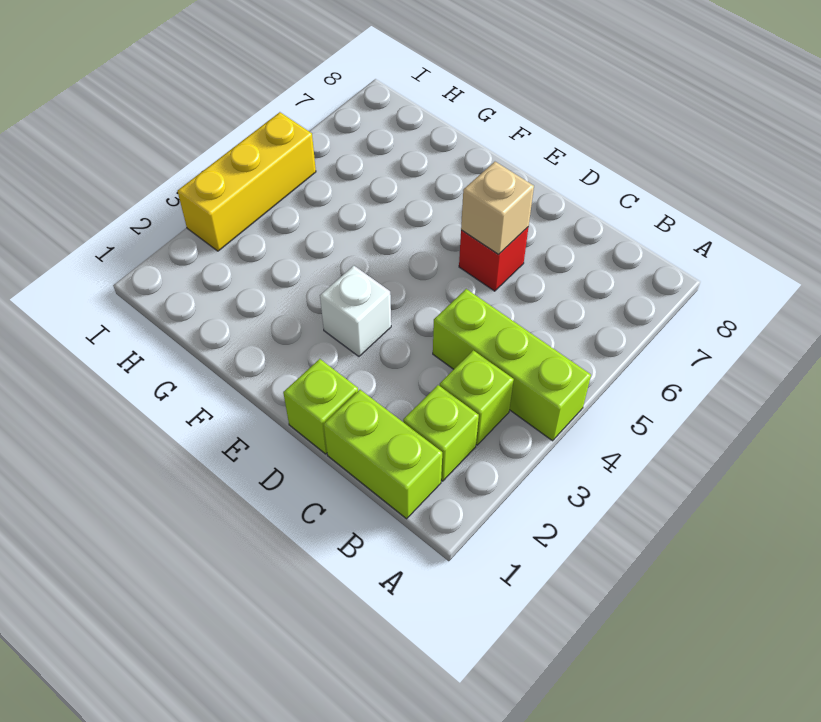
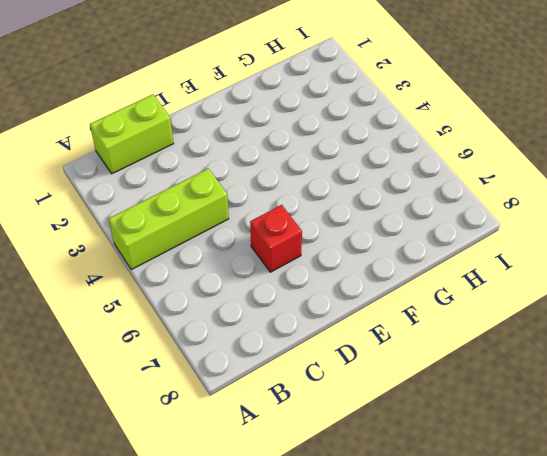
none -> lime 1x1 brick [403,385,479,481]
none -> lime 1x1 brick [440,350,514,445]

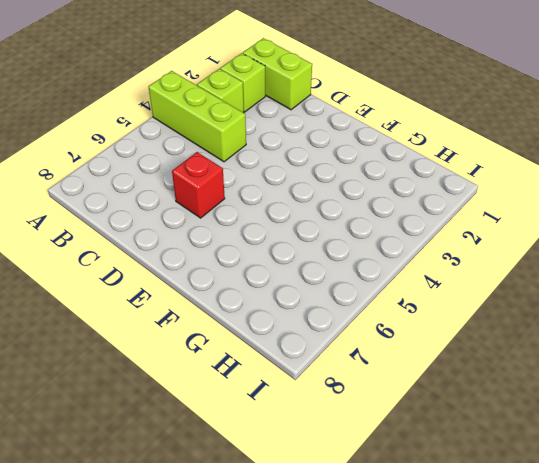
none -> lime 1x1 brick [283,359,358,454]
none -> white 1x1 brick [320,266,391,357]

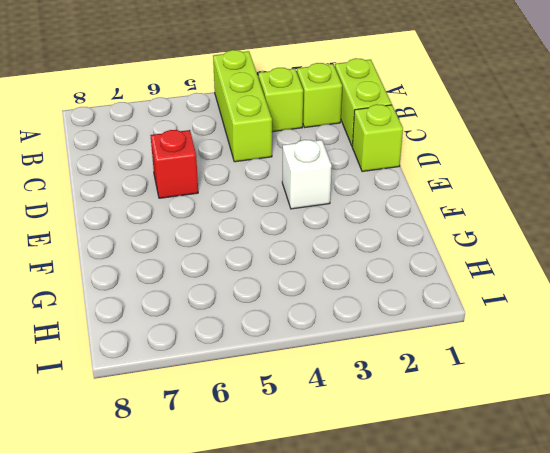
none -> yellow 1x3 brick [178,112,316,251]
none -> tan 1x1 brick [461,162,534,255]

